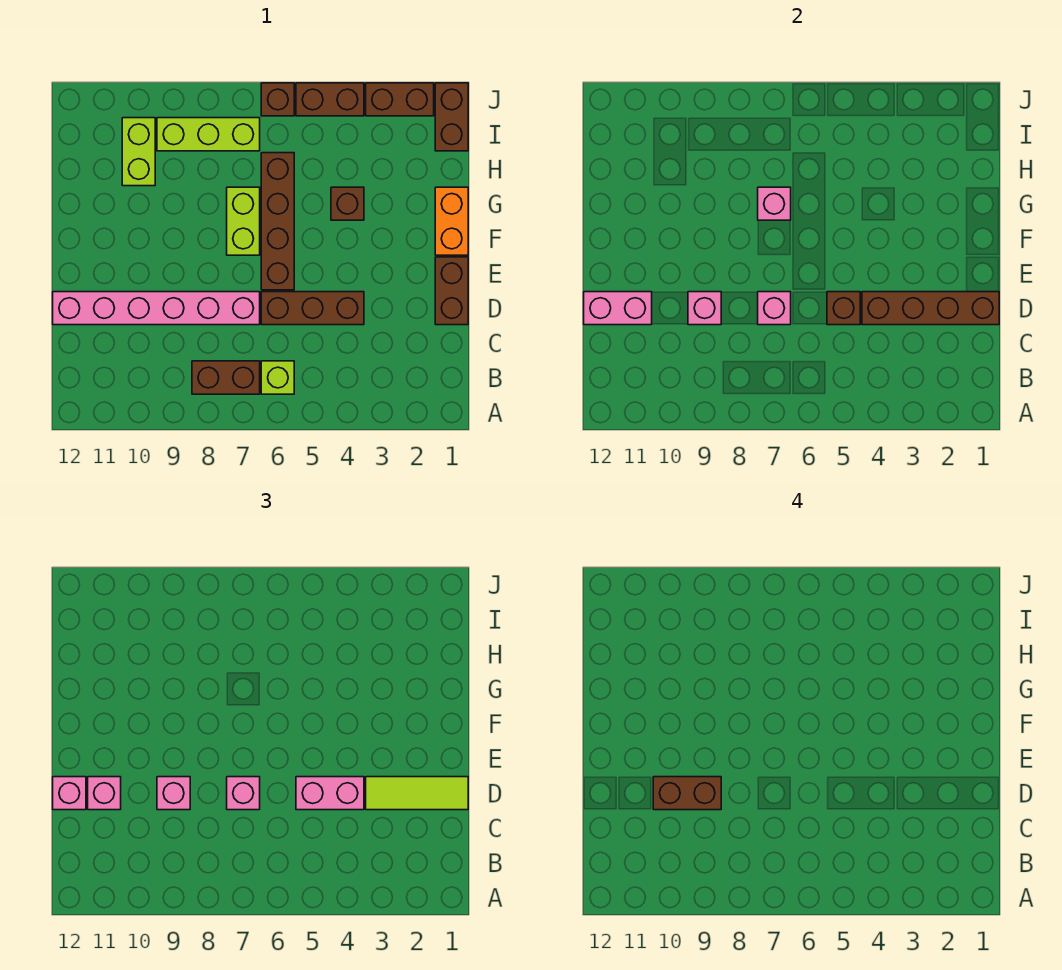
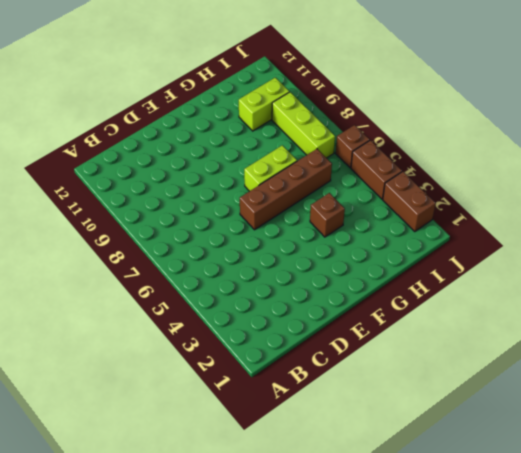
none -> lime 1x1 brick [261,361,294,394]
none -> brown 1x2 brick [192,361,260,394]
none -> brown 1x2 brick [435,257,468,325]

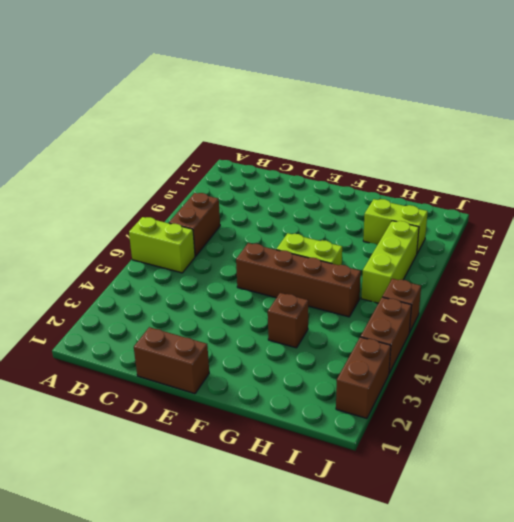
lime 1x2 brick [129,217,195,273] -> lime 1x1 brick [261,361,294,394]
none -> brown 1x3 brick [261,292,364,325]
none -> pink 1x6 brick [53,292,260,325]
none -> orange 1x2 brick [435,187,468,255]

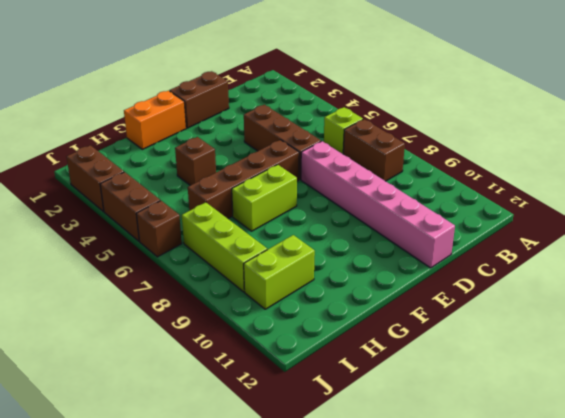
none -> brown 1x2 brick [435,83,468,151]
none -> brown 1x4 brick [862,292,999,325]
none -> brown 1x1 brick [827,292,860,325]

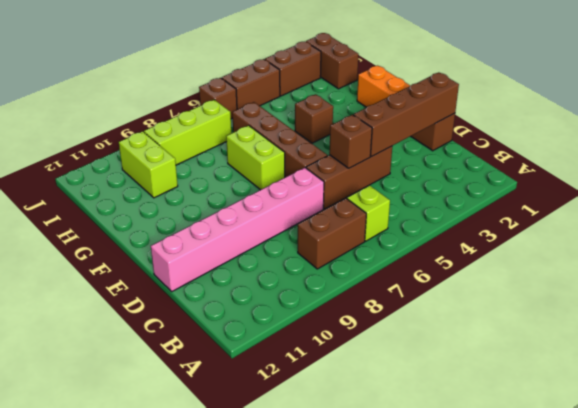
none -> pink 1x1 brick [758,292,791,325]
none -> pink 1x1 brick [688,292,721,325]
none -> pink 1x2 brick [584,292,652,325]

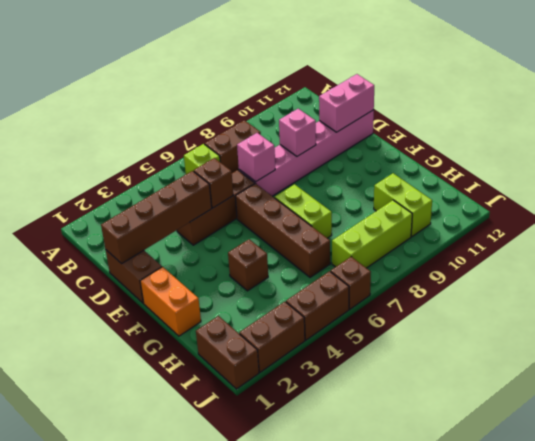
none -> pink 1x1 brick [758,187,791,220]
none -> lime 1x3 tile [366,777,468,810]
none -> pink 1x2 brick [296,777,364,810]

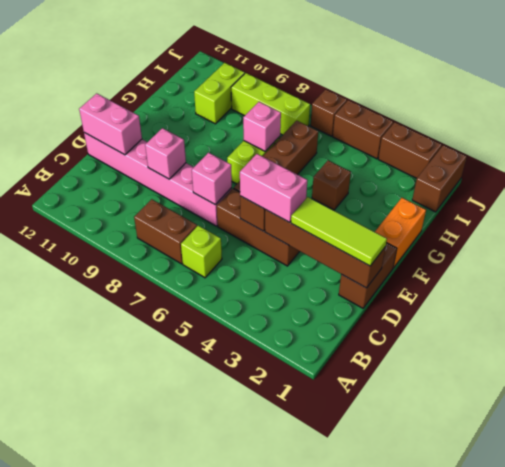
none -> pink 1x1 brick [227,777,260,810]
none -> pink 1x1 brick [157,777,190,810]
none -> pink 1x1 brick [88,777,121,810]

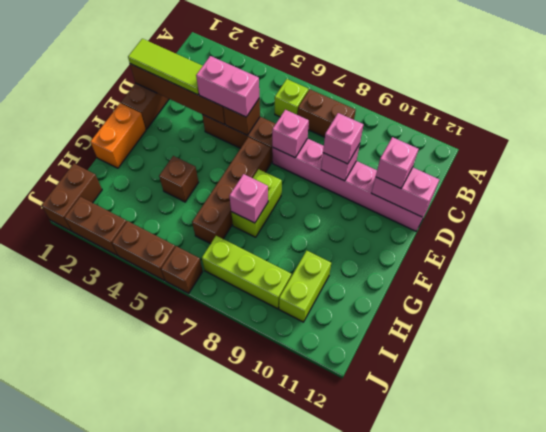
none -> pink 1x1 brick [227,777,260,810]
none -> pink 1x1 brick [53,777,86,810]
none -> brown 1x2 brick [653,777,721,810]

